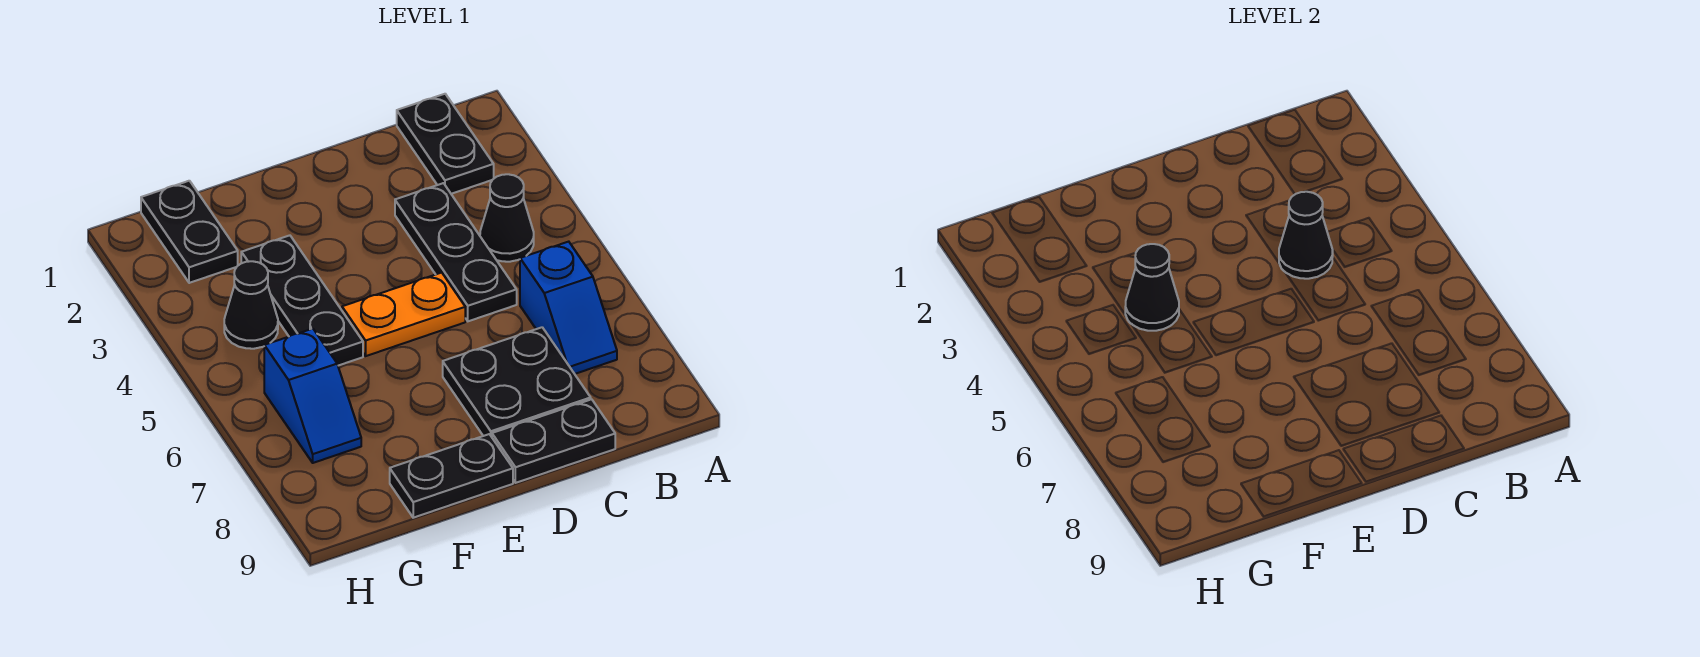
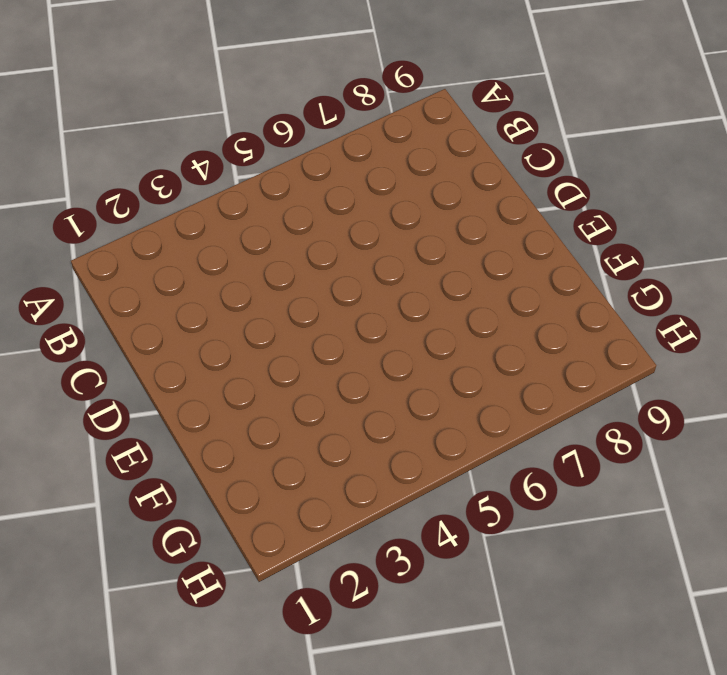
none -> black 1x2 plate [397,94,494,194]
none -> black 1x1 cone [480,174,534,262]
none -> blue 1x2 slope [520,242,617,374]

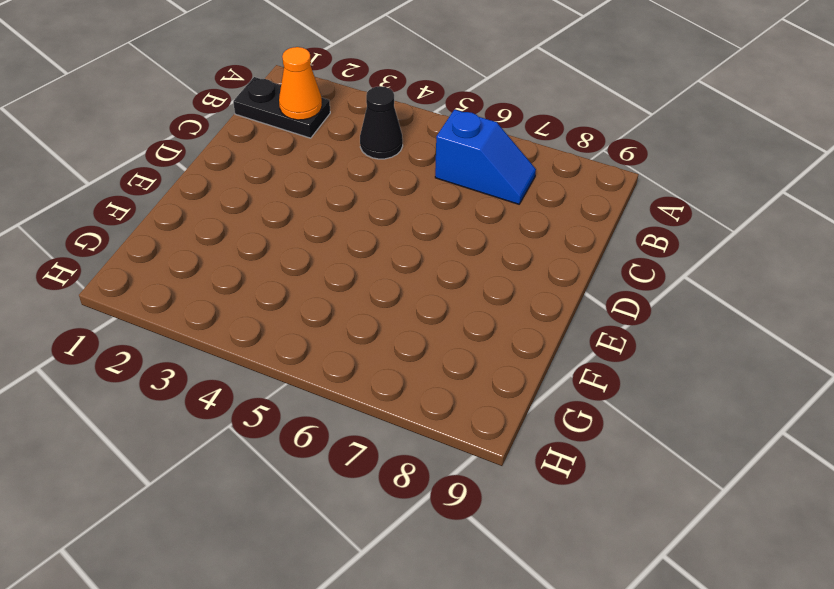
orange 1x1 cone [279,47,322,120] -> none
none -> black 1x3 plate [395,183,517,321]
none -> black 2x2 plate [443,327,591,437]
none -> black 1x2 plate [492,399,615,483]

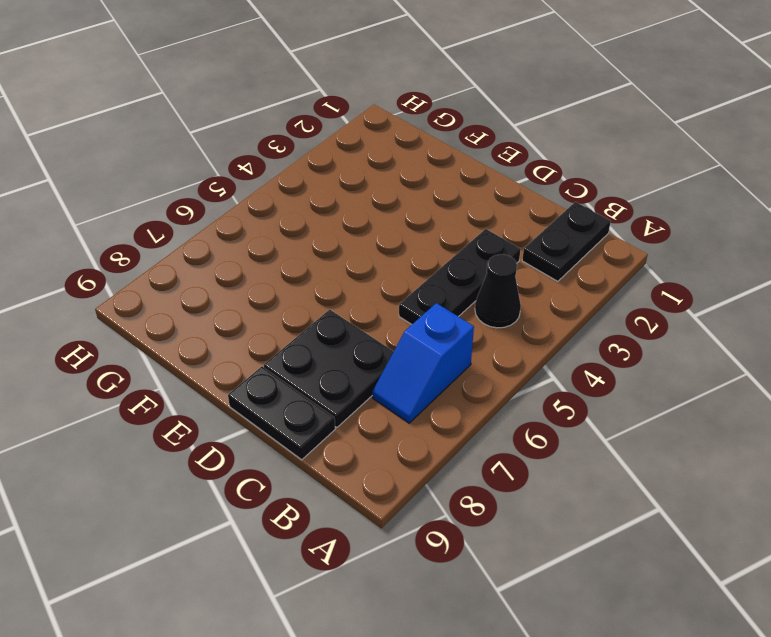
none -> orange 1x2 plate [342,273,465,356]
none -> black 1x2 plate [390,434,513,518]
none -> black 1x3 plate [241,235,363,366]

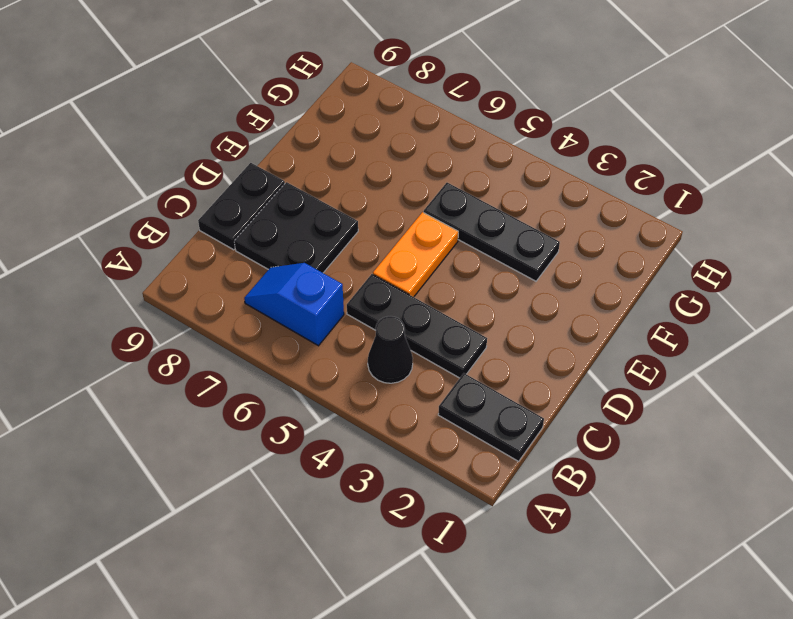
none -> black 1x2 plate [390,434,513,518]
none -> black 1x2 plate [141,181,238,283]
none -> black 1x1 cone [224,261,278,349]

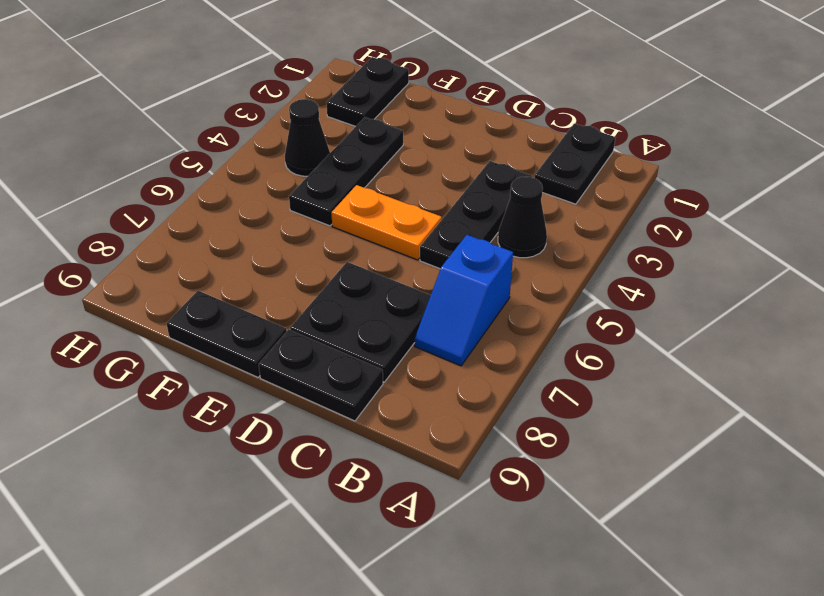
none -> blue 1x2 slope [264,329,361,463]
none -> black 1x1 cone [1279,192,1333,279]
none -> black 1x1 cone [1125,244,1179,331]

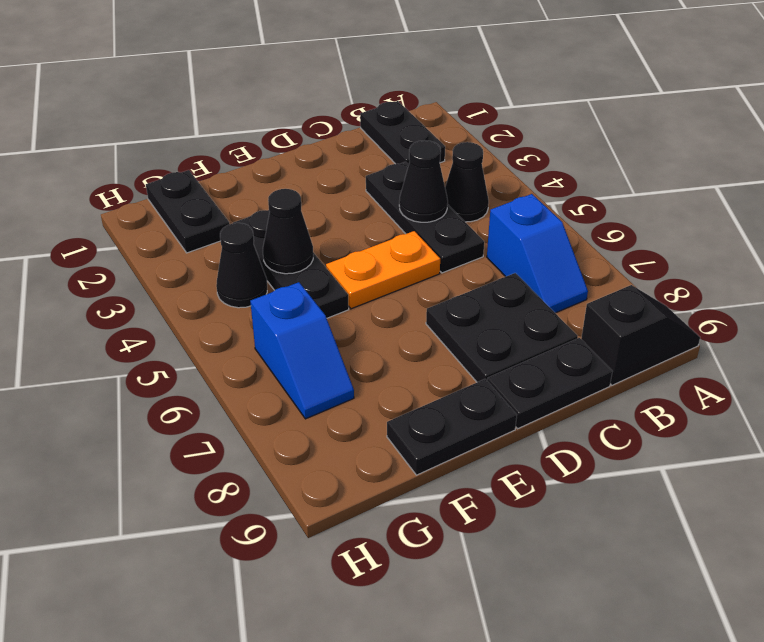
black 1x2 slope [581,285,700,385] -> none

